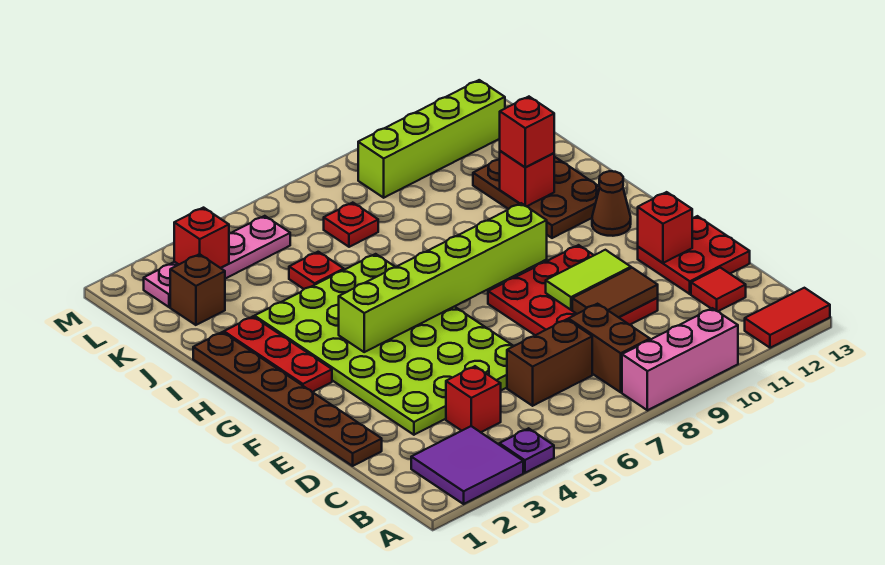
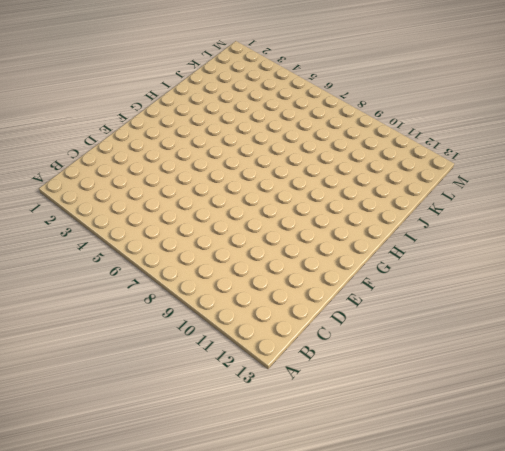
none -> purple 2x2 tile [411,426,523,504]
none -> purple 1x1 plate [499,428,554,473]
none -> pink 1x3 brick [622,308,738,410]

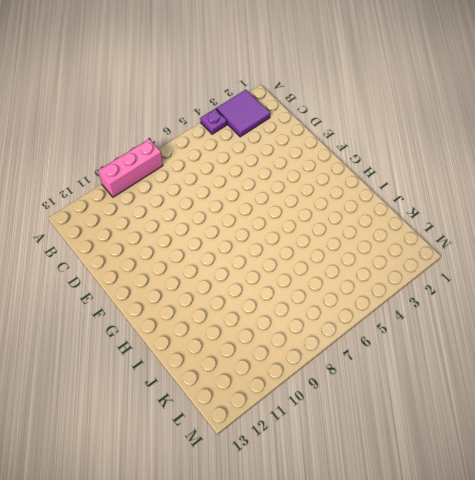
none -> red 1x2 tile [745,288,830,348]
none -> brown 1x2 brick [568,304,650,392]
none -> red 1x1 brick [446,366,501,432]

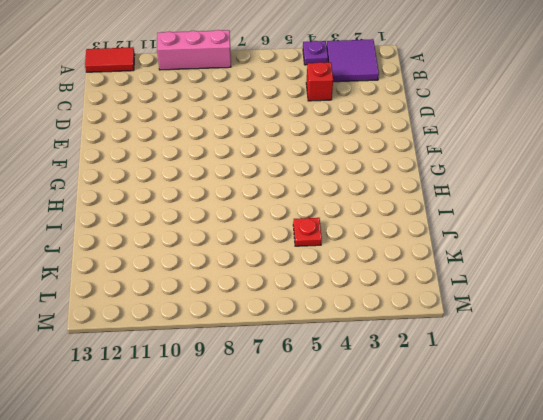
none -> brown 1x2 brick [568,304,650,392]
none -> brown 1x2 brick [507,319,592,406]
none -> red 1x1 tile [691,268,746,311]

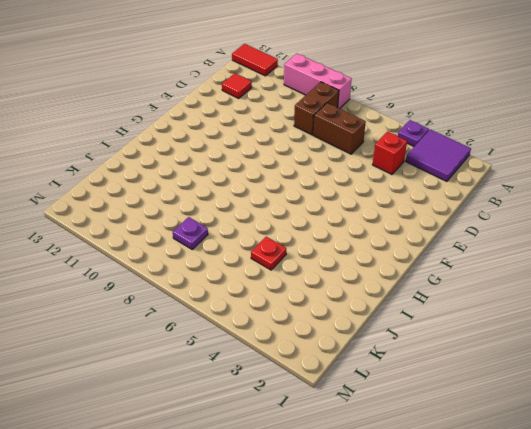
purple 1x1 plate [173,217,208,249] -> none
none -> brown 1x6 plate [193,332,382,466]
none -> lime 4x6 plate [255,254,513,435]
none -> red 3x3 plate [488,245,658,335]

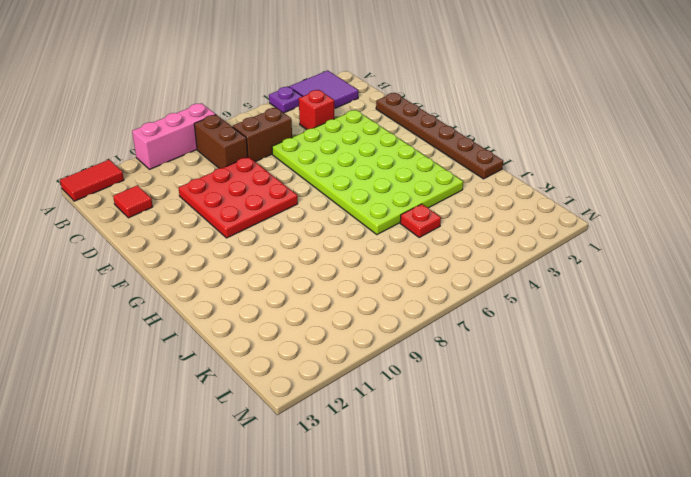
none -> red 2x2 plate [638,216,750,294]
none -> red 1x3 plate [224,317,332,392]
none -> brown 1x1 cone [592,171,631,236]

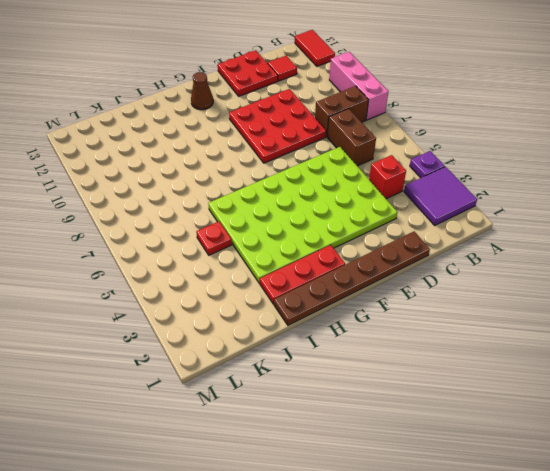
none -> brown 2x3 plate [473,157,600,238]
none -> brown 1x1 brick [170,254,225,325]
none -> red 1x1 plate [324,203,378,247]

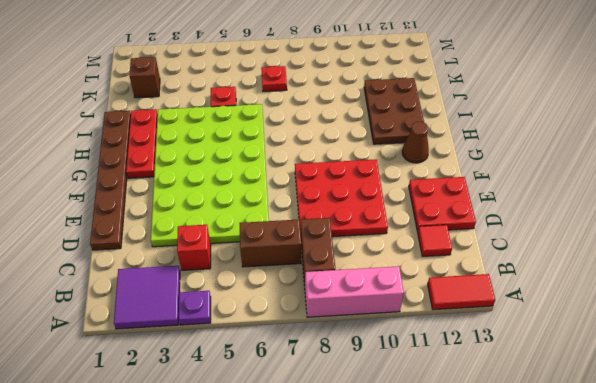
none -> pink 1x4 plate [144,216,290,307]
none -> lime 1x4 brick [358,80,505,198]
none -> brown 1x2 tile [572,268,658,317]

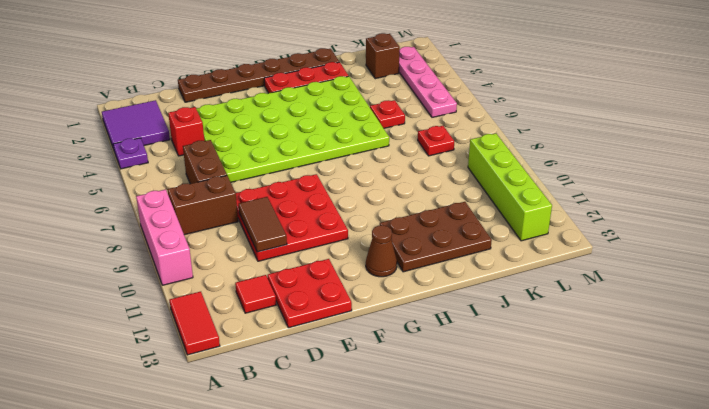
none -> lime 1x2 tile [546,250,631,310]
none -> red 1x1 brick [638,192,692,263]
none -> lime 1x6 brick [339,203,547,352]

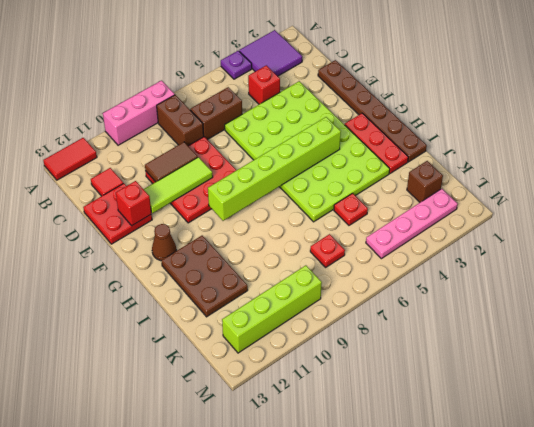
lime 1x3 tile [144,157,213,213] -> lime 1x2 tile [546,250,631,310]
none -> red 1x1 brick [500,151,554,207]
none -> red 1x1 brick [174,208,229,268]
none -> red 1x1 brick [500,97,554,167]

